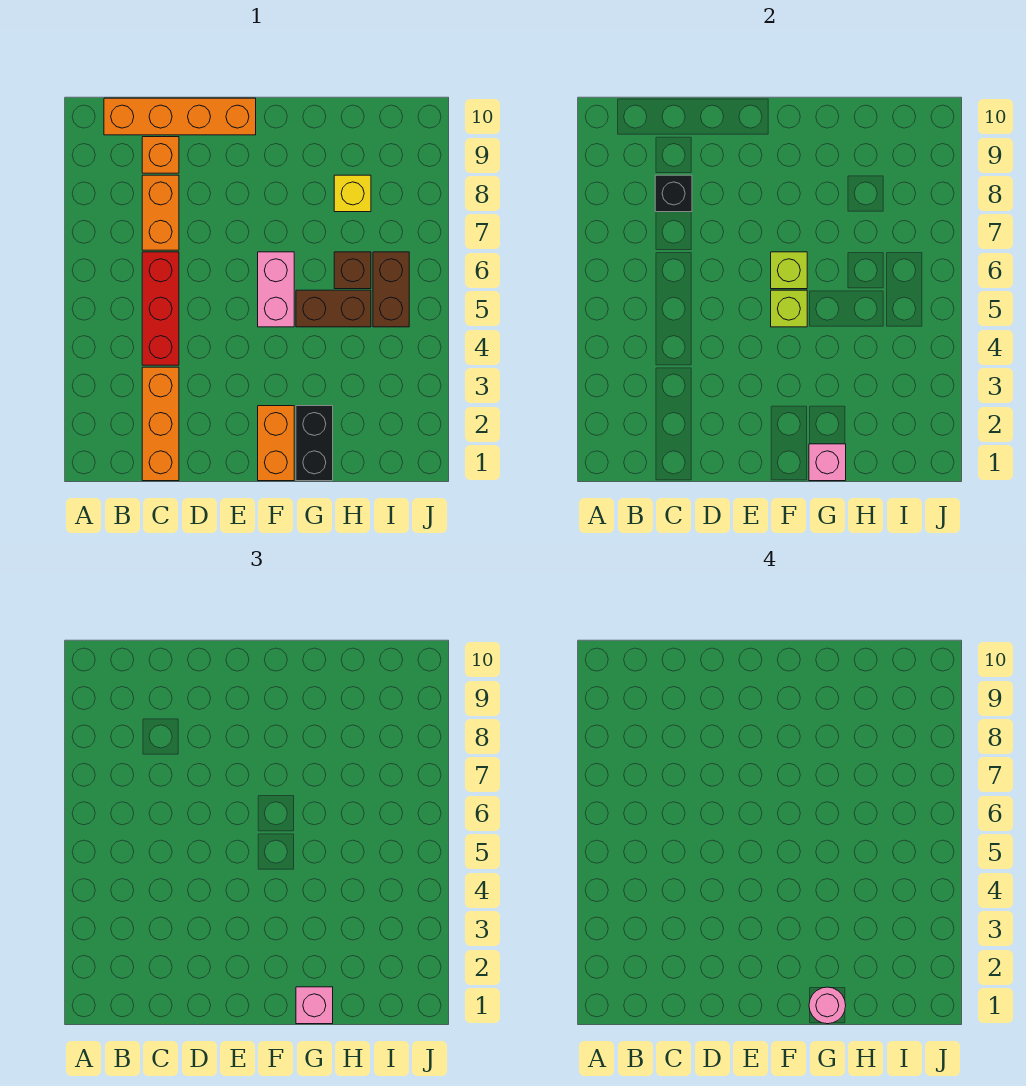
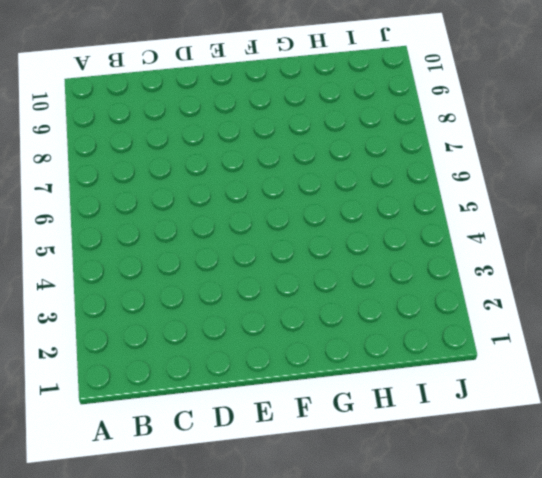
none -> orange 1x4 brick [104,98,256,135]
none -> orange 1x3 brick [142,367,179,481]
none -> red 1x3 brick [142,252,179,365]

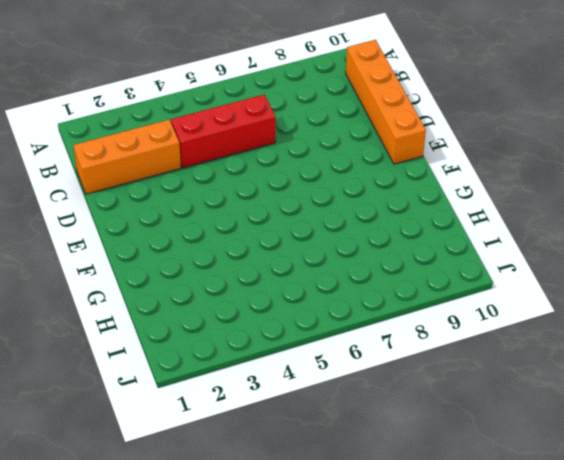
none -> orange 1x2 brick [142,175,179,250]
none -> orange 1x1 brick [142,137,179,173]
none -> orange 1x2 brick [258,406,294,481]

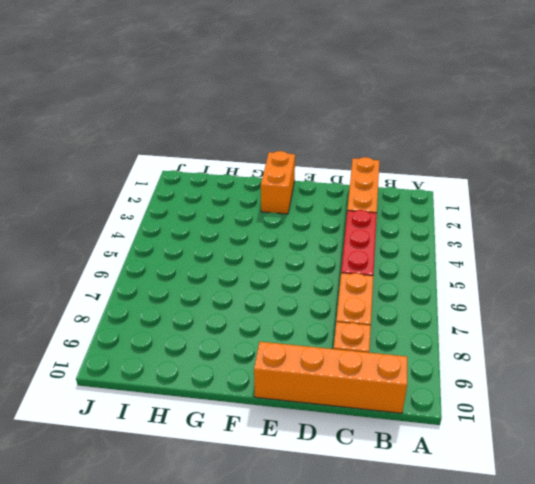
none -> pink 1x2 brick [258,252,294,327]
none -> black 1x2 brick [296,406,333,481]
none -> brown 1x2 brick [296,290,371,327]

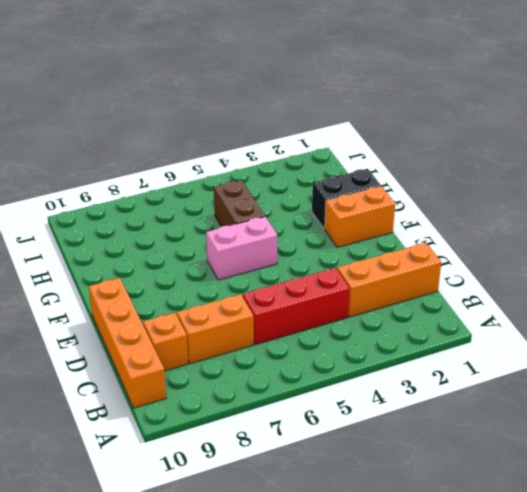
none -> brown 1x1 brick [334,252,371,289]
none -> yellow 1x1 brick [334,175,371,212]
none -> brown 1x2 brick [373,252,409,327]

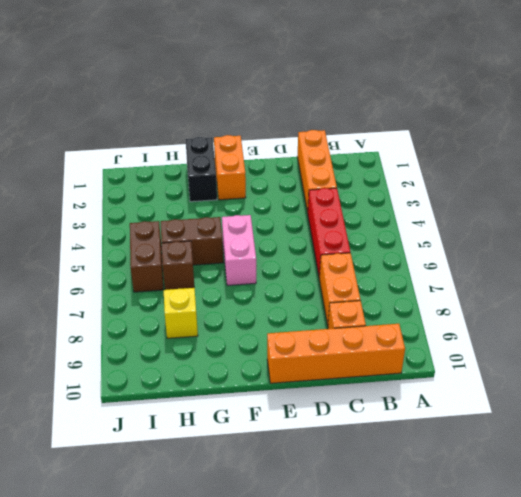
none -> black 1x1 brick [655,175,692,212]
none -> lime 1x1 brick [771,290,807,327]
none -> lime 1x1 brick [771,252,807,289]

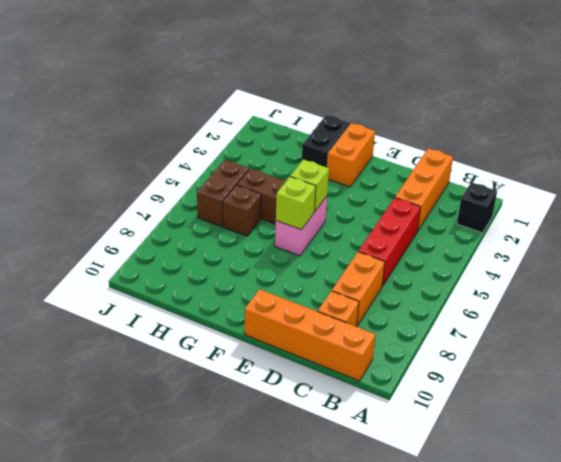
black 1x1 brick [457,182,497,233] -> black 1x1 brick moved to [655,175,692,212]
none -> yellow 1x1 brick [334,175,371,212]
none -> pink 1x1 brick [809,444,846,481]
none -> pink 1x1 brick [296,987,333,1024]

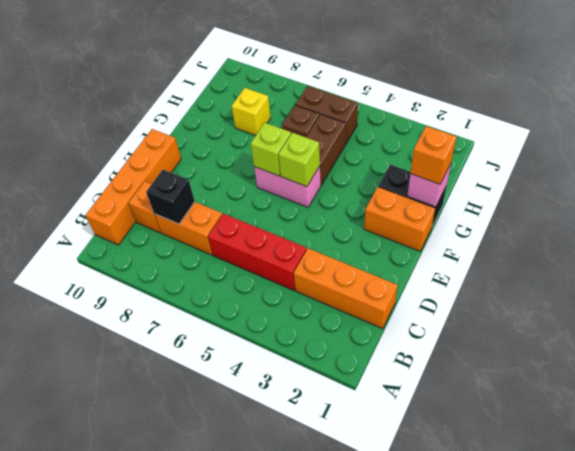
orange 1x1 brick [410,126,456,184] -> pink 1x1 brick [296,987,333,1024]
none -> pink 1x1 round brick [809,987,846,1024]

